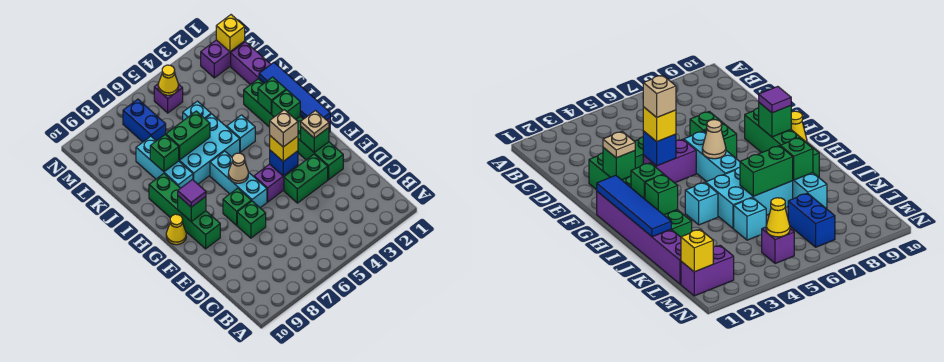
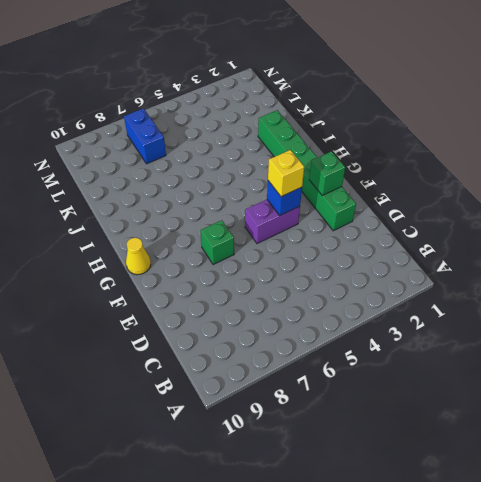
none -> green 1x2 brick [284,154,328,203]
none -> green 1x1 brick [237,201,266,238]
none -> cyan 1x3 brick [210,151,267,208]
none -> green 1x4 brick [149,174,220,249]

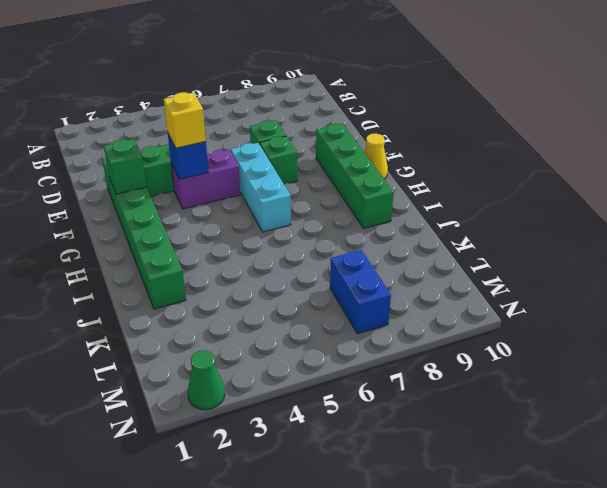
green 1x1 cone [188,350,225,410] -> none
none -> purple 1x6 brick [231,42,330,132]
none -> cyan 1x1 brick [227,115,255,152]
none -> cyan 2x3 brick [179,114,240,184]
none -> cyan 1x3 brick [136,136,193,188]

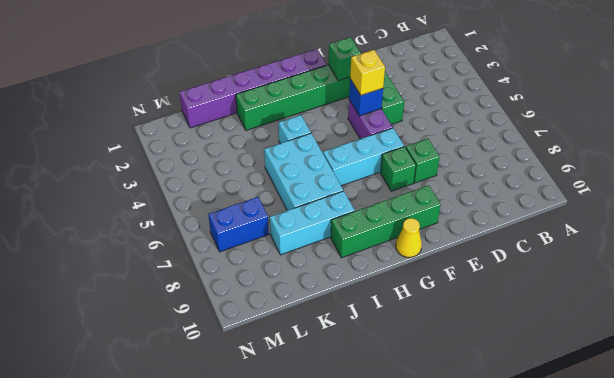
none -> cyan 1x1 brick [183,101,211,121]
none -> purple 1x2 brick [201,40,245,78]
none -> purple 1x1 brick [154,84,183,113]
none -> blue 1x4 tile [259,63,330,120]

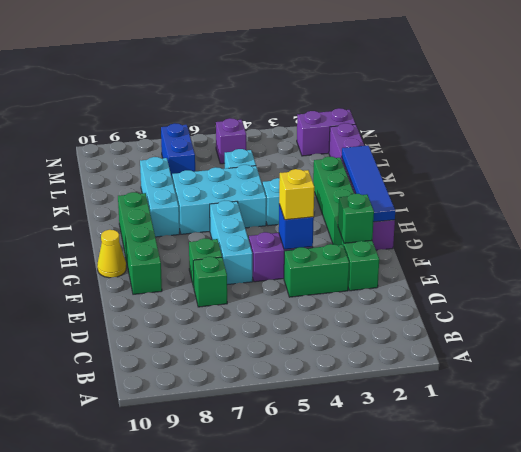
none -> tan 1x1 cone [228,153,248,183]
none -> green 1x1 brick [178,196,206,221]
none -> green 1x1 brick [272,90,300,119]
none -> green 1x1 brick [258,77,286,115]

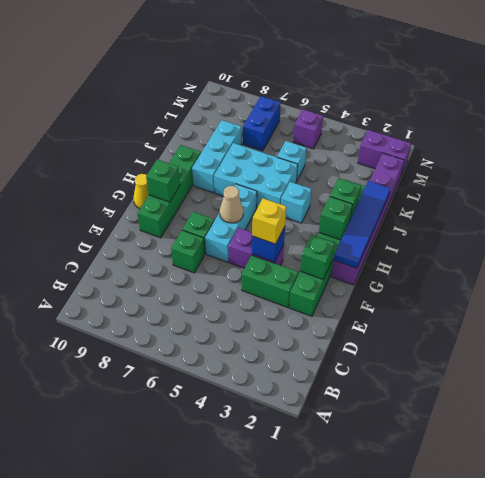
none -> green 1x2 brick [166,111,210,160]
none -> green 1x1 brick [150,135,179,172]
none -> yellow 1x1 brick [216,15,245,52]
none -> yellow 1x1 cone [158,65,178,95]

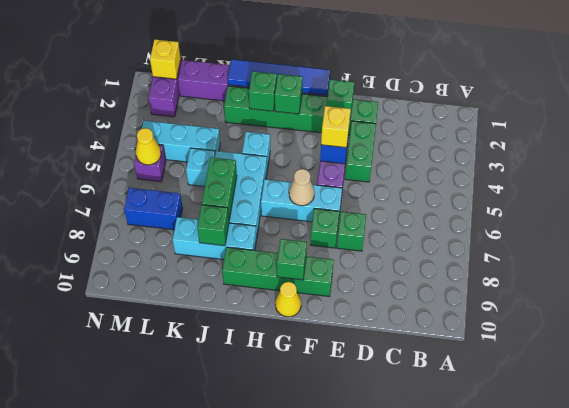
cyan 1x3 brick [142,121,220,162] -> none
none -> tan 1x1 plate [301,111,329,138]
none -> purple 1x1 tile [178,180,206,207]
none -> tan 1x1 brick [270,110,298,147]

